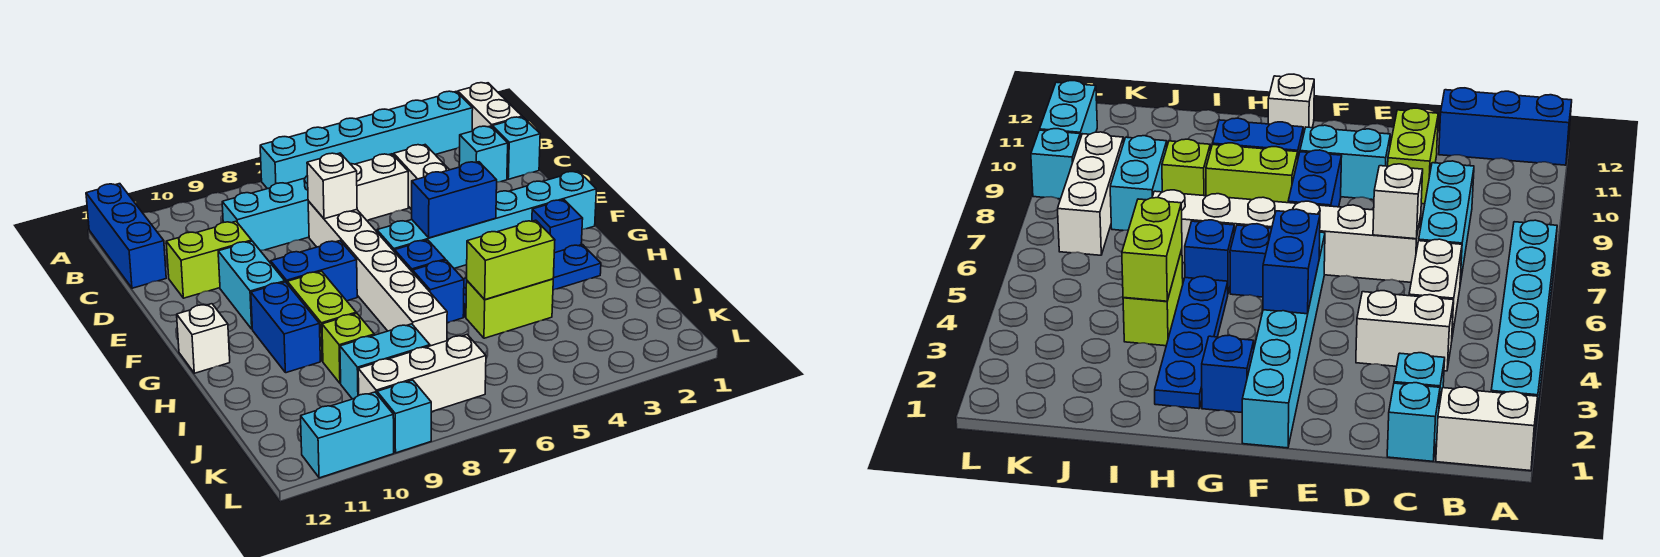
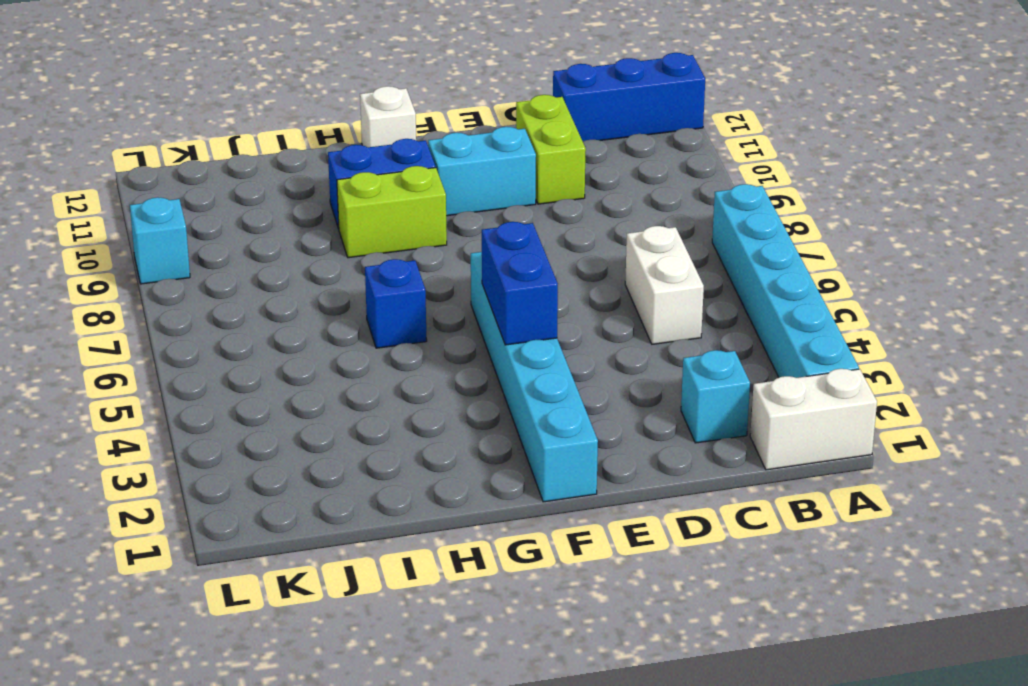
none -> cyan 1x1 brick [492,117,540,179]
none -> white 1x2 brick [394,145,449,210]
none -> cyan 1x3 brick [222,176,309,251]

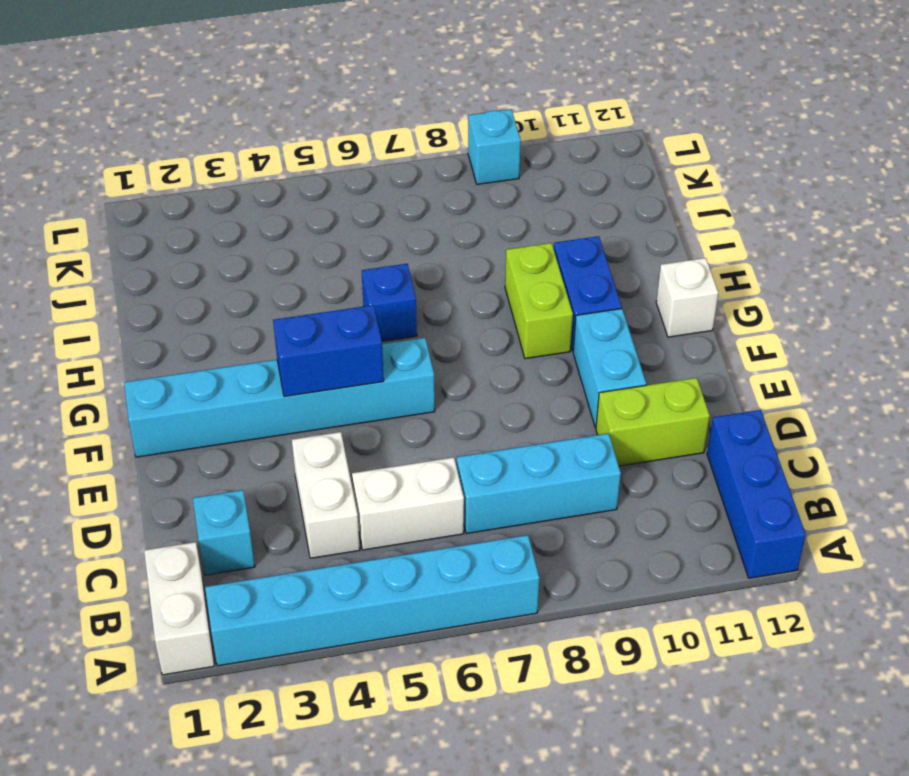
none -> cyan 1x1 brick [492,117,540,179]
none -> white 1x6 brick [308,201,447,346]
none -> blue 1x2 brick [271,241,357,301]

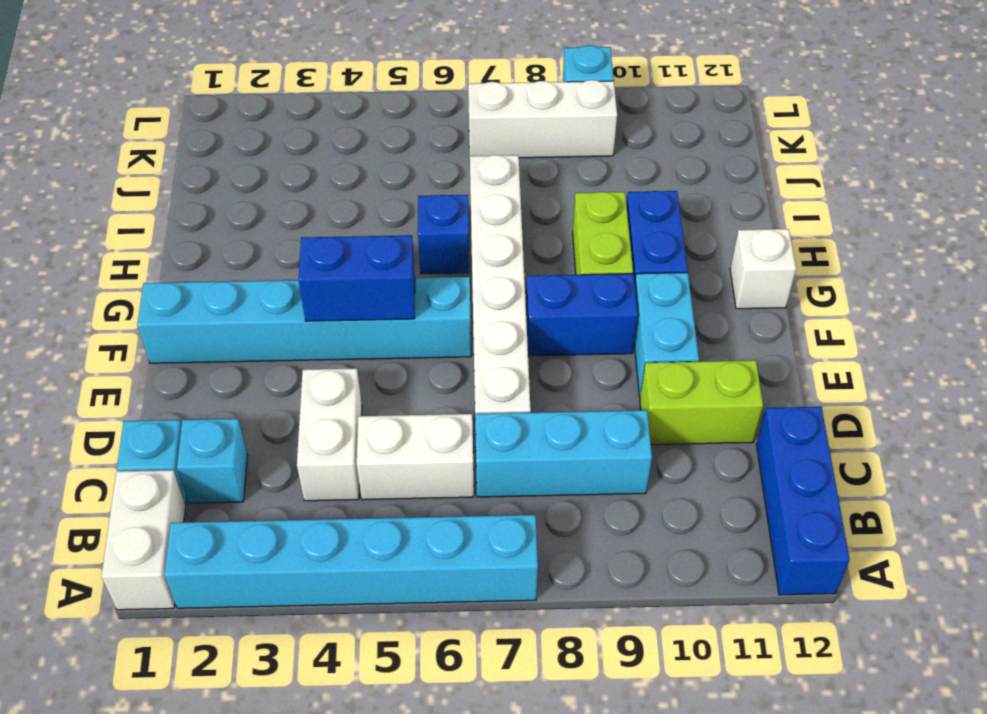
none -> blue 1x1 brick [532,200,583,253]
none -> blue 1x1 brick [395,240,445,272]
none -> blue 1x4 plate [463,244,601,317]

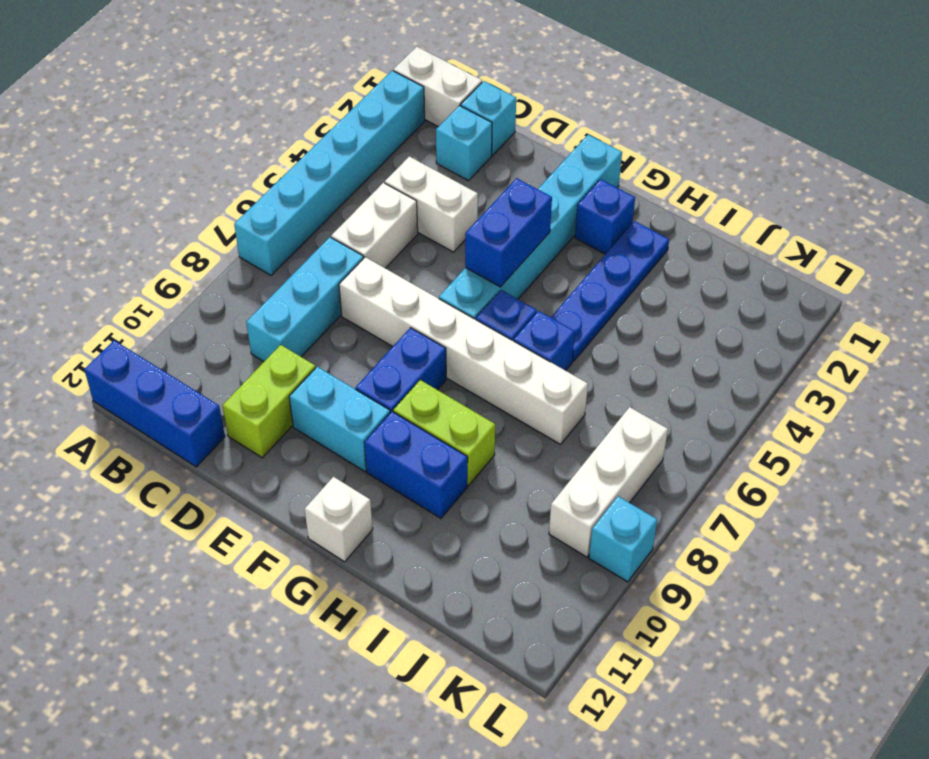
none -> lime 1x2 brick [466,279,553,338]
none -> lime 1x1 brick [322,313,374,383]
none -> cyan 1x2 brick [340,324,430,399]

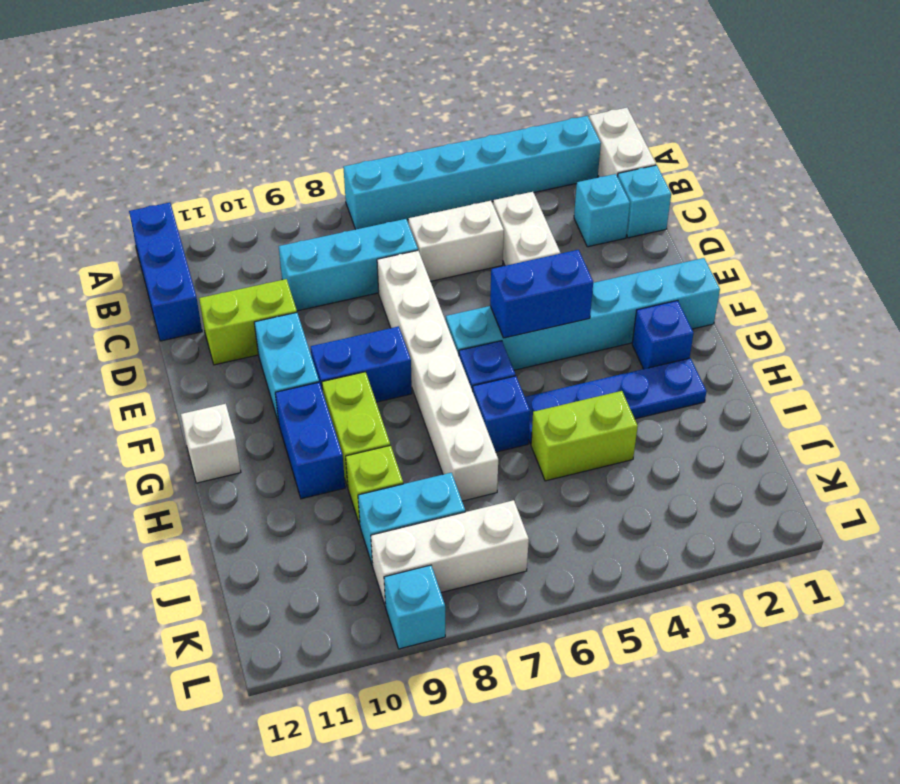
none -> cyan 1x2 brick [301,392,394,478]
none -> white 1x1 brick [307,153,357,219]
none -> lime 1x2 brick [467,220,555,299]

